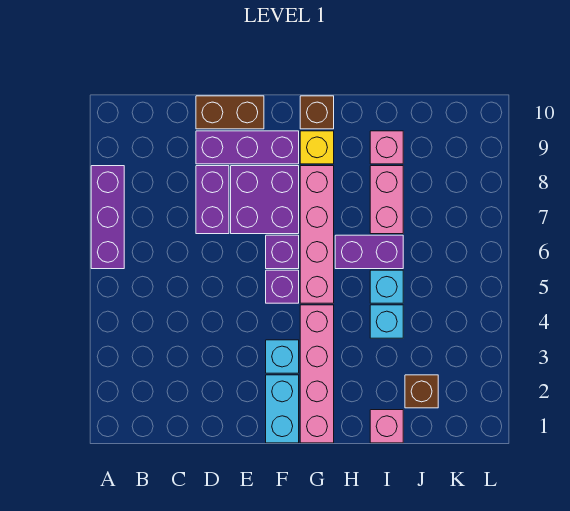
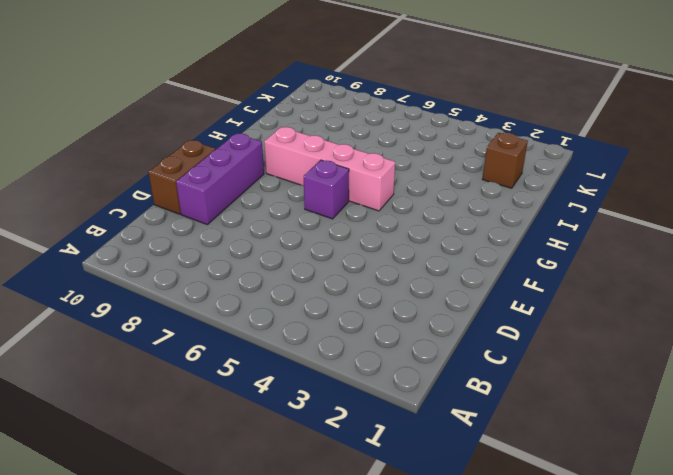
none -> purple 1x3 brick [91,166,124,269]
none -> purple 1x2 brick [196,166,229,234]
none -> purple 2x2 brick [231,166,299,234]

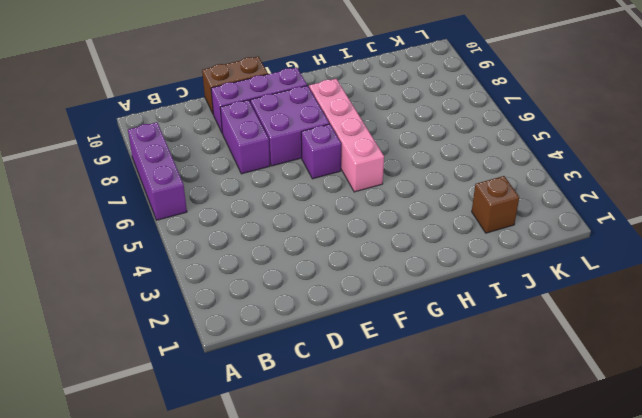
none -> cyan 1x2 brick [266,375,299,443]
none -> cyan 1x1 brick [266,340,299,373]
none -> purple 1x1 brick [266,270,299,303]

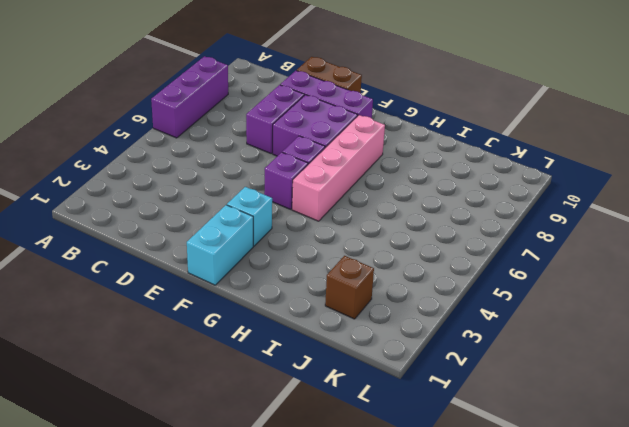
none -> pink 1x4 brick [300,305,334,443]
none -> yellow 1x1 brick [300,131,334,164]
none -> brown 1x1 brick [300,96,334,129]

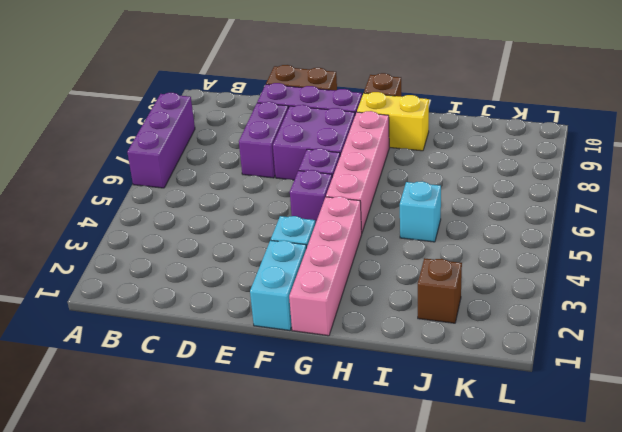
yellow 1x2 brick [357,92,429,151] -> yellow 1x1 brick [300,131,334,164]
none -> purple 1x2 brick [335,235,403,269]
none -> pink 1x1 brick [370,410,403,443]
none -> cyan 1x1 brick [370,305,403,338]

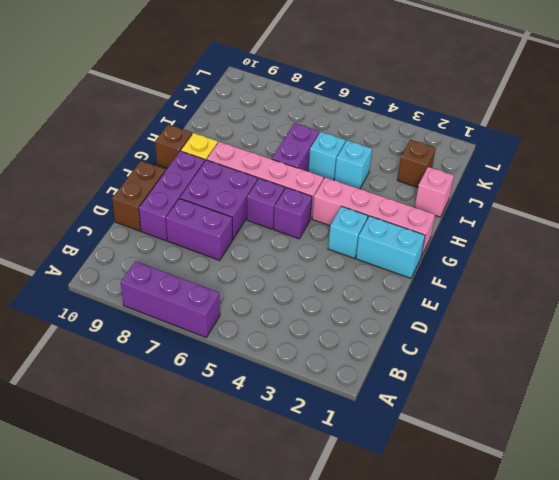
none -> pink 1x2 brick [370,166,403,234]
none -> pink 1x1 brick [370,131,403,164]

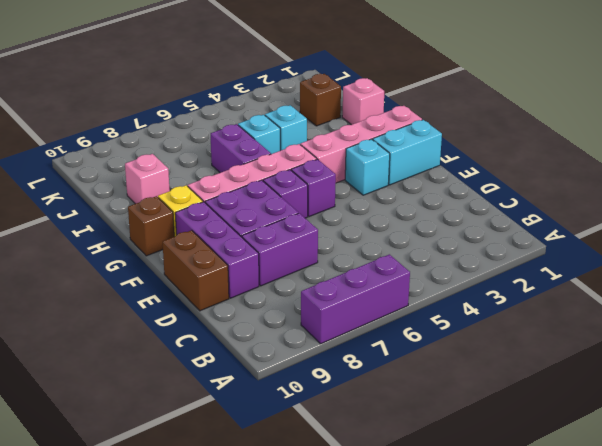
none -> pink 1x2 brick [370,166,403,234]

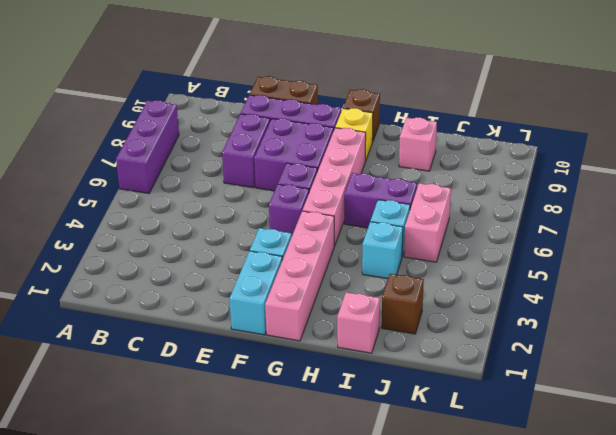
pink 1x2 brick [404,183,451,262] -> pink 1x2 brick moved to [370,166,403,234]

